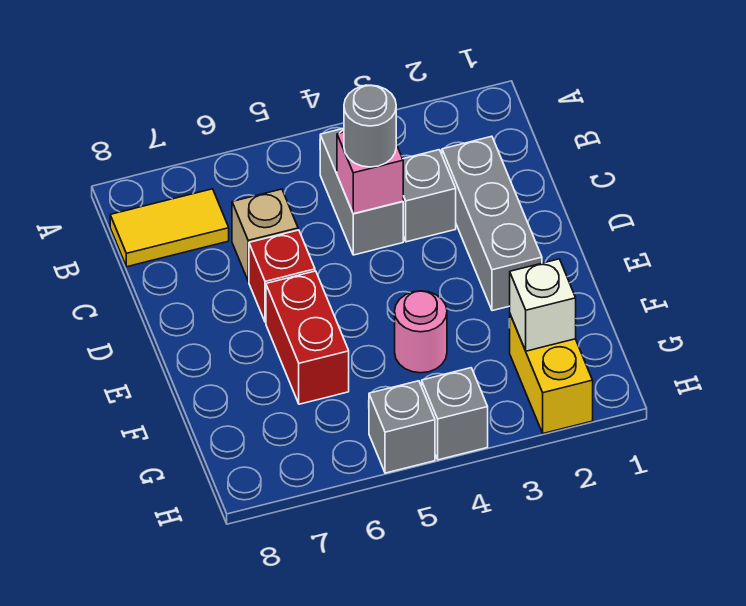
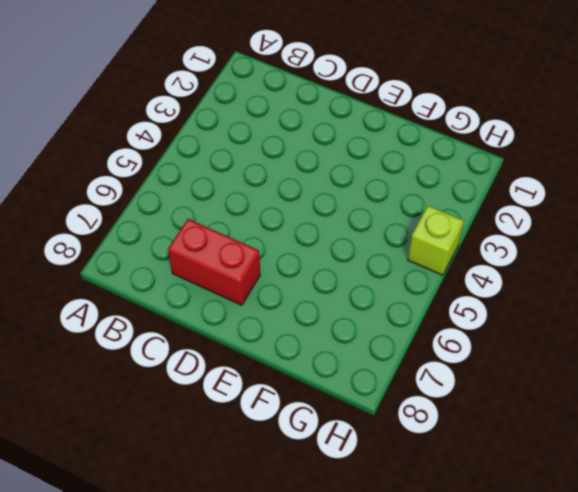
red 1x2 brick [168,219,260,305] -> red 1x2 brick moved to [266,271,349,404]
lime 1x1 brick [408,206,464,275] -> grey 1x1 brick [422,368,488,460]
none -> grey 1x2 brick [320,128,403,255]
none -> yellow 1x2 tile [110,189,229,267]
none -> grey 1x3 brick [442,136,542,311]

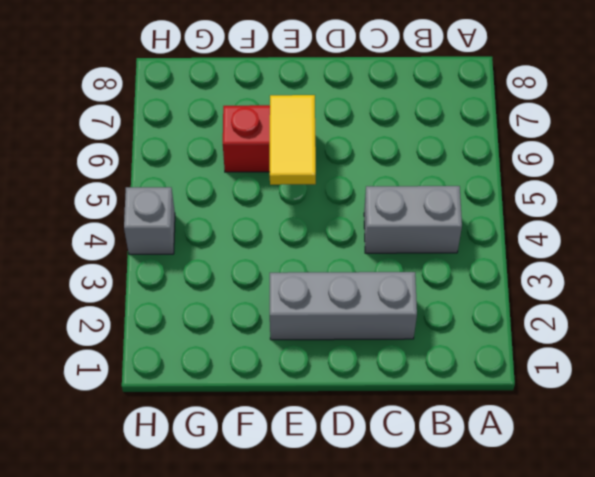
yellow 1x2 tile [270,95,316,185] -> yellow 1x2 tile moved to [110,189,229,267]
none -> grey 1x1 brick [403,150,456,242]
none -> tan 1x1 brick [232,189,298,281]
none -> red 1x1 brick [249,230,315,322]

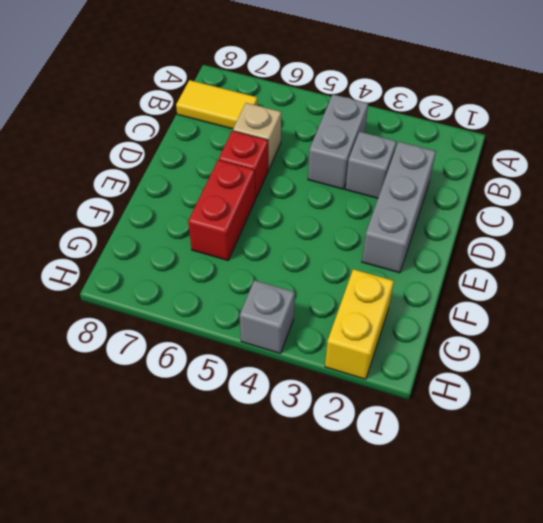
none -> pink 1x1 round brick [395,291,447,373]
none -> grey 1x1 brick [369,381,435,473]
none -> pink 1x1 brick [337,132,403,214]

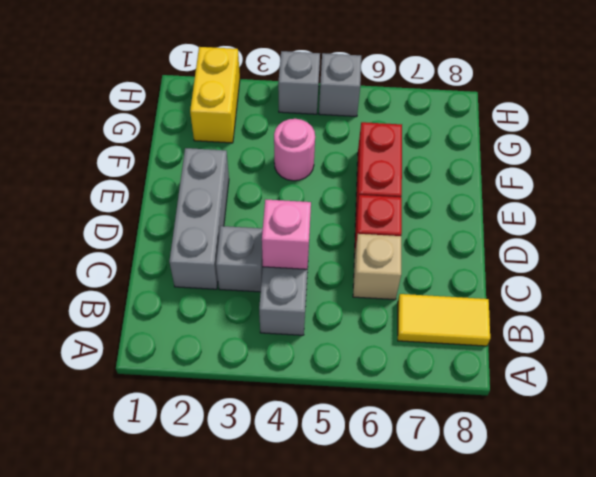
none -> white 1x1 brick [510,259,576,351]
none -> grey 1x1 round brick [344,85,396,167]

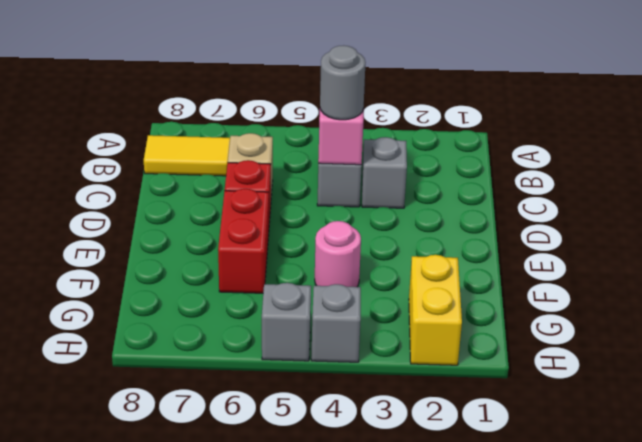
none -> grey 1x3 brick [442,136,542,311]
none -> white 1x1 brick [510,259,576,351]

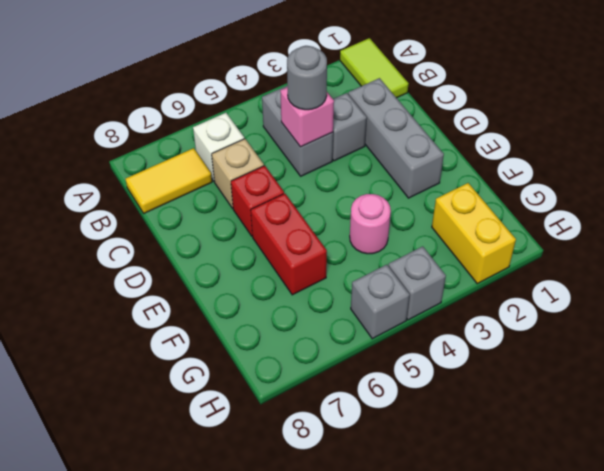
lime 1x2 tile [340,38,409,98] -> none
white 1x1 brick [193,113,244,181] -> white 1x1 brick moved to [510,259,576,351]

